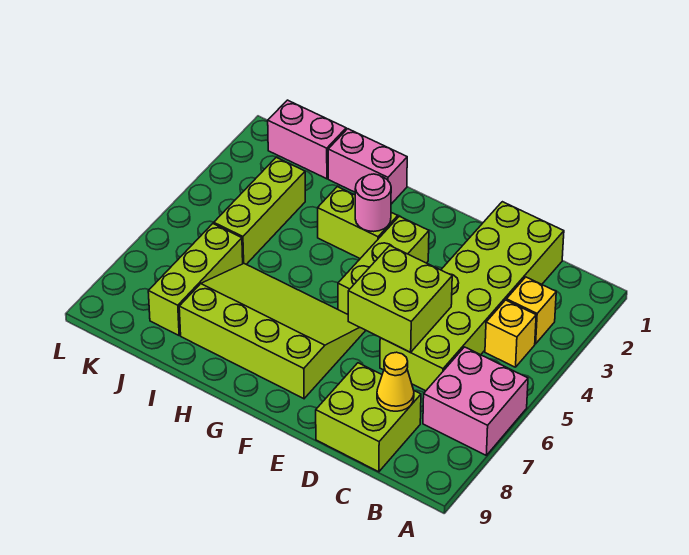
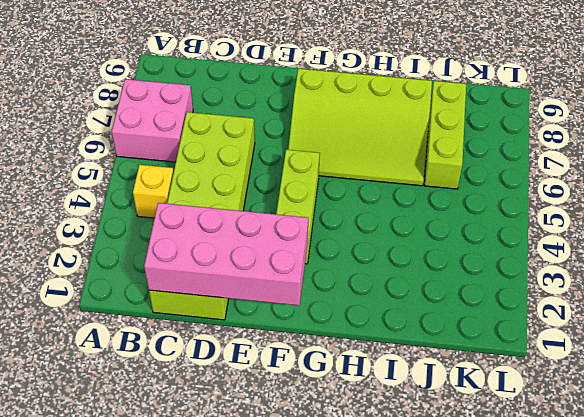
pink 2x4 brick [144,203,308,305] -> none
none -> yellow 1x1 brick [506,277,556,344]
none -> lime 2x2 brick [316,363,421,472]
none -> lime 1x2 brick [318,187,398,258]

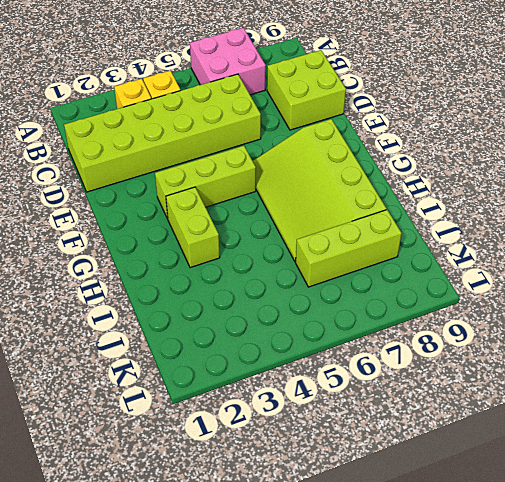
none -> pink 1x2 brick [328,129,407,204]
none -> pink 1x2 brick [268,100,346,179]
none -> lime 1x3 brick [214,157,305,264]

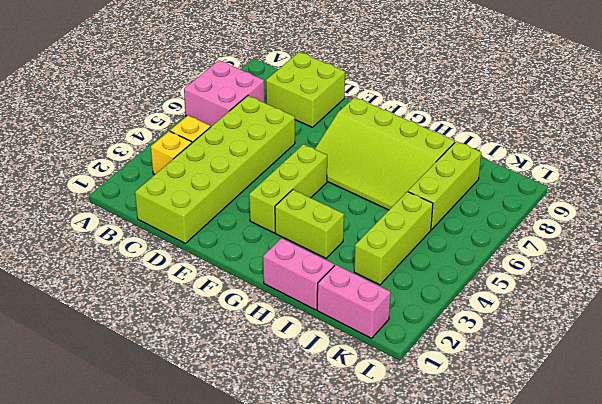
none -> yellow 1x1 cone [377,352,414,411]
none -> lime 2x2 brick [348,246,452,352]
none -> pink 1x1 round brick [355,174,391,232]

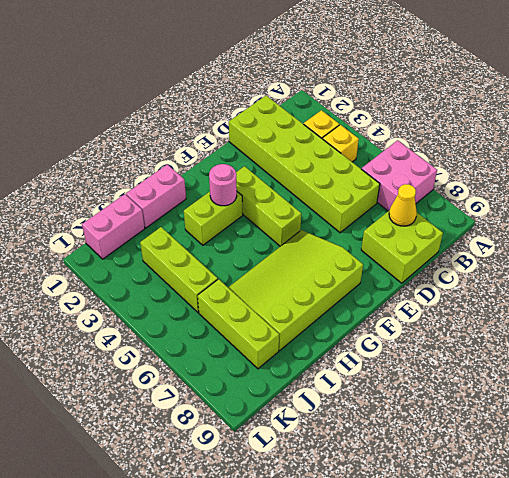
none -> lime 2x2 brick [348,246,452,352]

